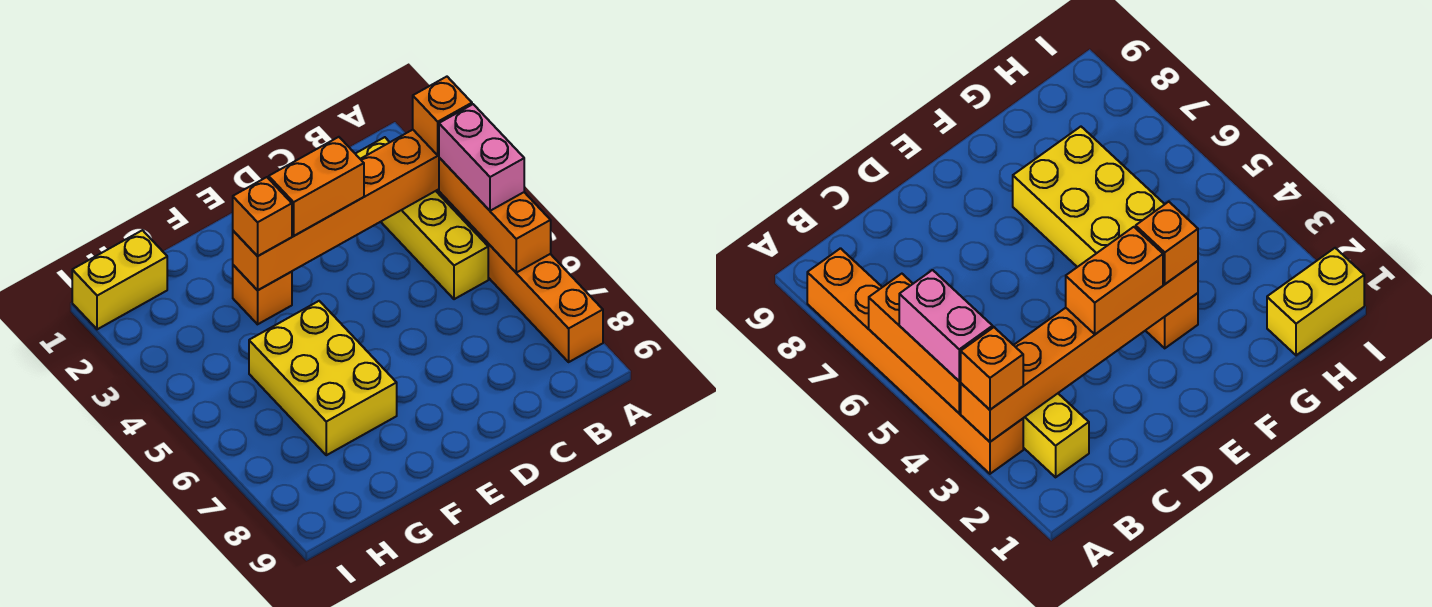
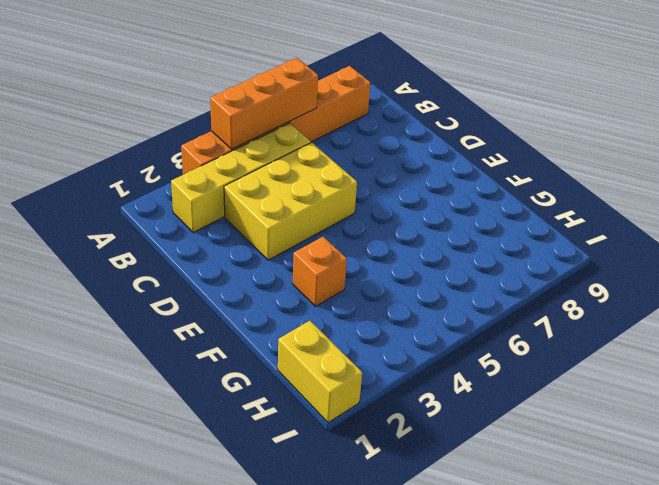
yellow 2x3 brick [224,142,357,260] -> yellow 2x3 brick moved to [249,301,397,455]
none -> orange 1x6 brick [233,130,439,290]
none -> orange 1x1 brick [413,77,472,155]

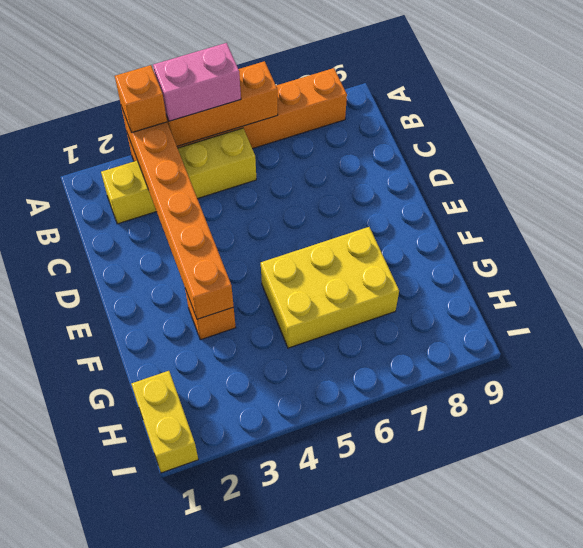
none -> orange 1x2 brick [269,137,364,236]
none -> orange 1x1 brick [233,177,292,256]

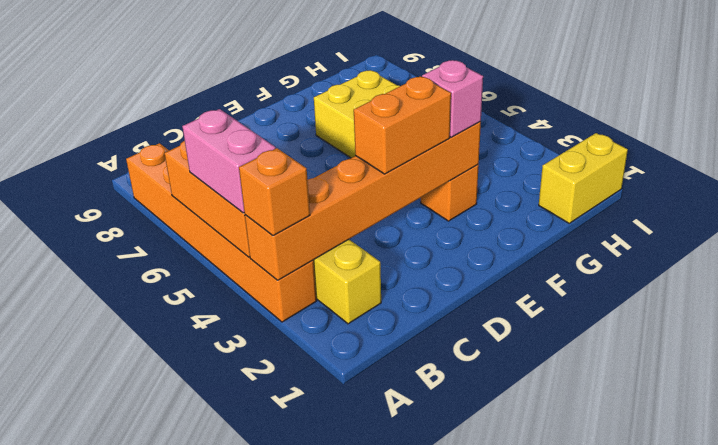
pink 1x1 brick [422,60,483,137] -> orange 1x1 brick [233,177,292,256]

